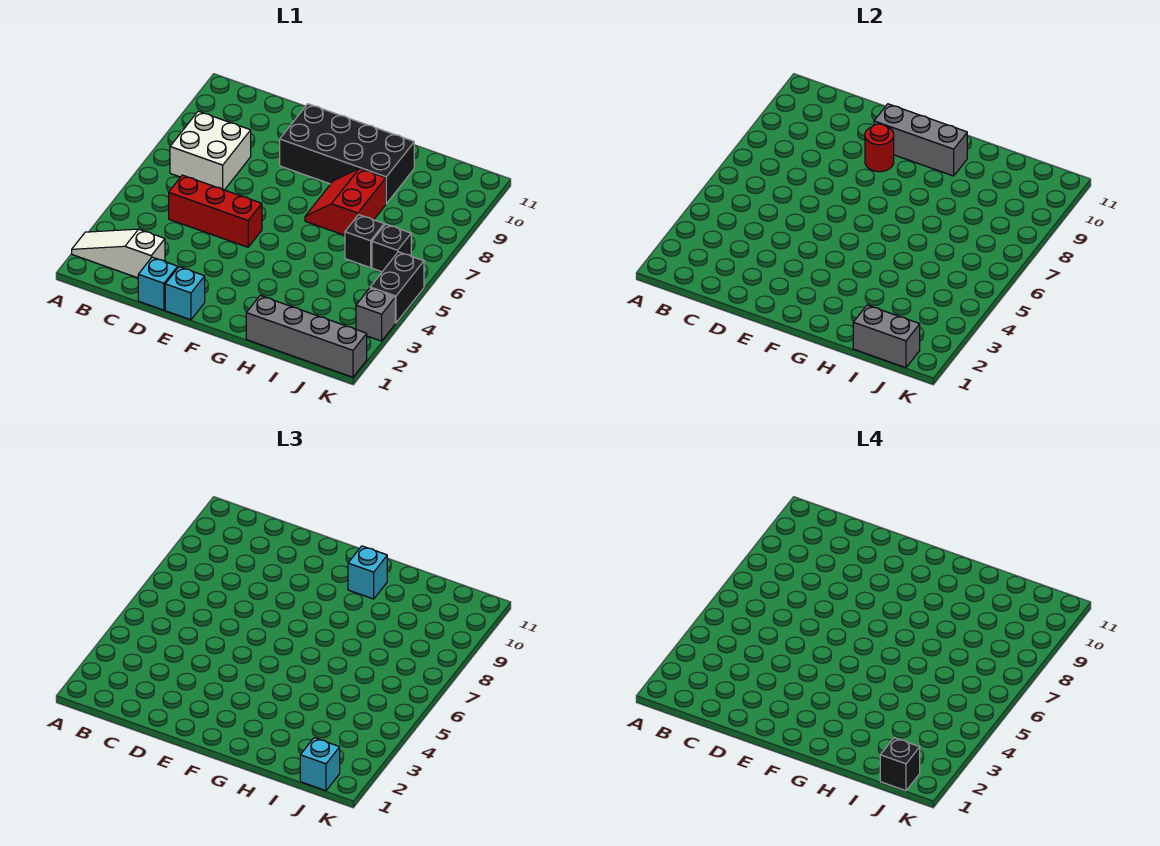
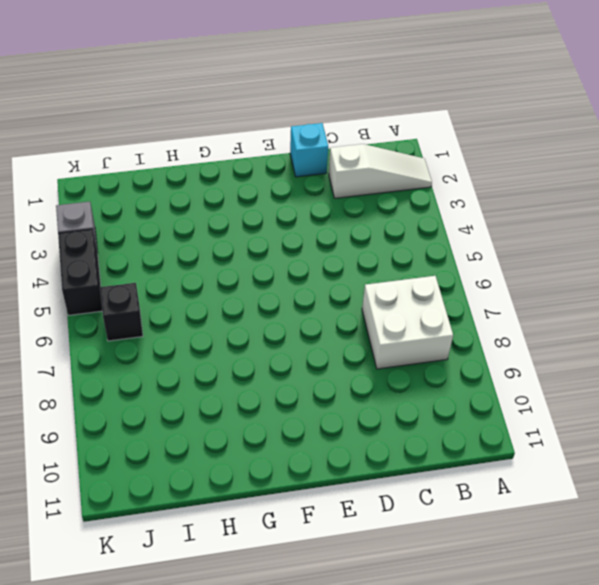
none -> red 1x3 brick [169,175,262,247]
none -> cyan 1x1 brick [165,267,205,320]
none -> black 2x4 brick [280,104,414,204]

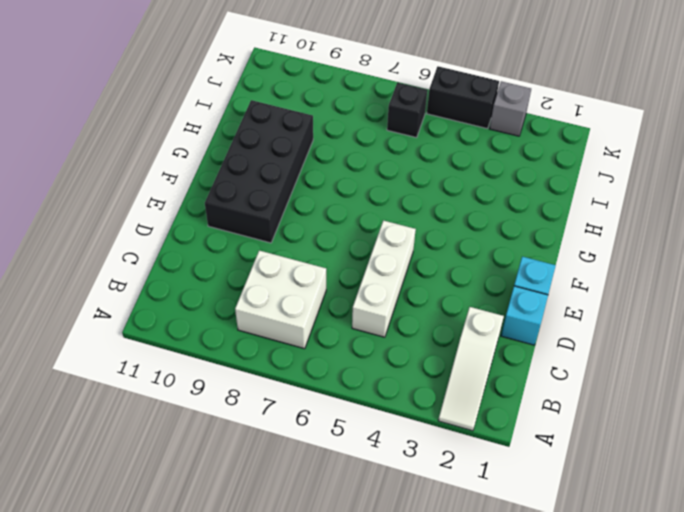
white 1x3 brick [352,220,416,337] -> red 1x3 brick [169,175,262,247]
none -> red 2x2 slope [305,169,386,235]
none -> grey 1x4 brick [246,296,367,377]
none -> black 1x1 brick [345,215,384,268]

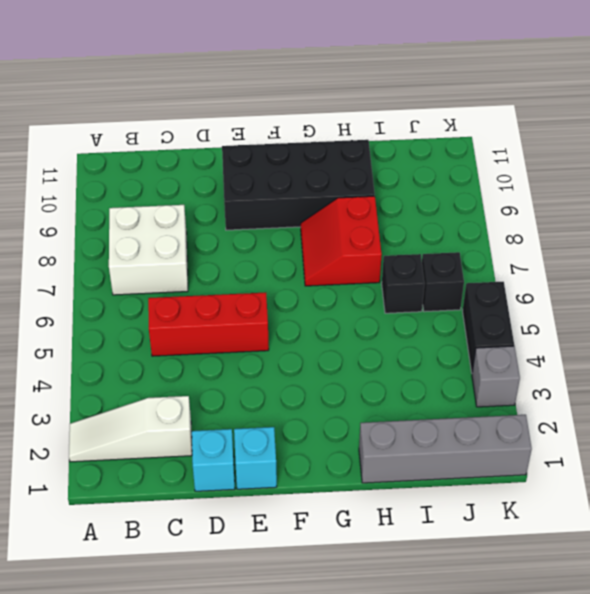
none -> red 1x1 round brick [865,124,894,172]
none -> grey 1x3 brick [874,104,967,176]
none -> grey 1x2 brick [853,305,920,368]

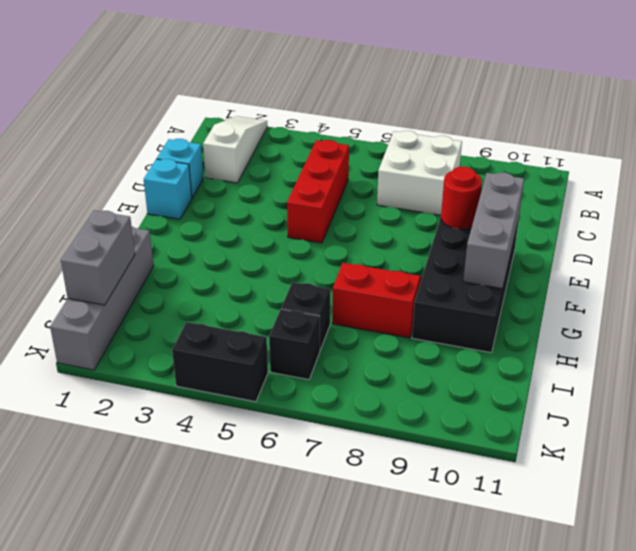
none -> grey 1x1 brick [356,288,395,341]
none -> cyan 1x1 brick [348,546,387,599]
none -> cyan 1x1 brick [300,738,340,791]

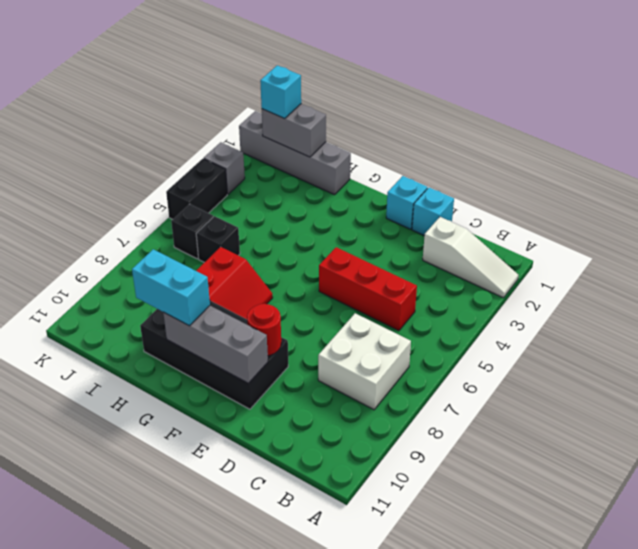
cyan 1x2 brick [132,249,210,326] -> cyan 1x1 brick [348,546,387,599]
none -> black 1x1 brick [880,738,920,791]

